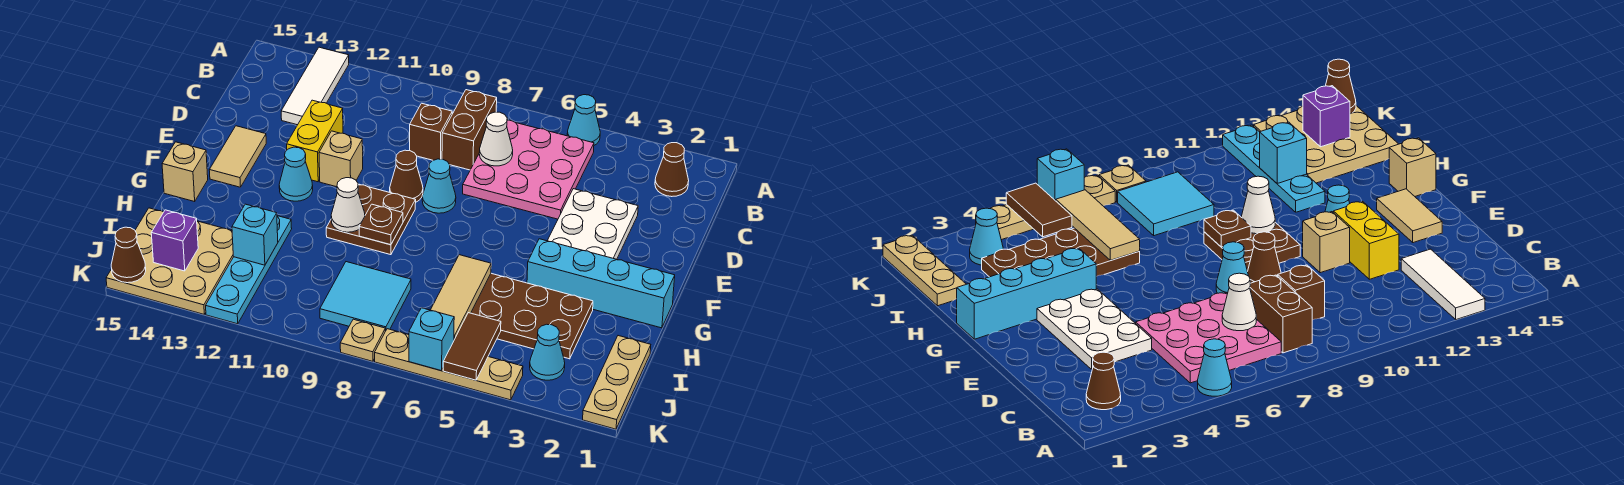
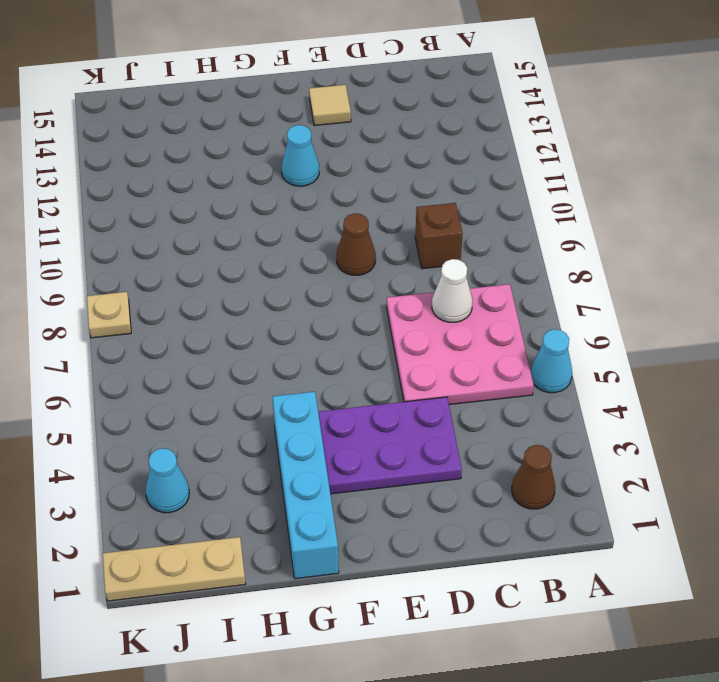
purple 2x3 plate [318,397,462,494] -> white 2x3 plate [548,189,638,259]
tan 1x1 tile [309,85,351,126] -> tan 1x2 tile [209,126,266,187]
none -> white 1x3 tile [281,47,349,125]
none -> brown 1x2 brick [442,90,497,170]
none -> yellow 1x2 brick [287,100,343,182]
none -> cyan 1x1 cone [422,159,456,213]

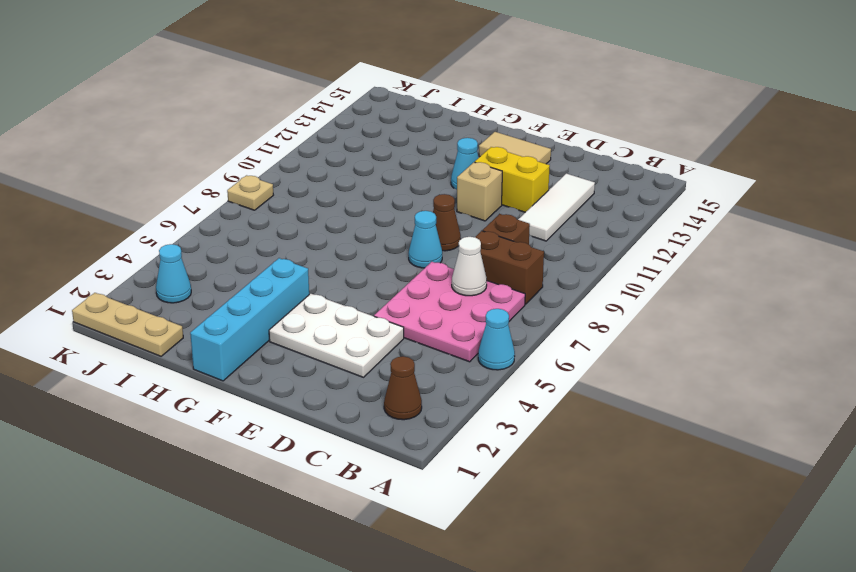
white 1x3 tile [518,174,595,241] -> white 1x3 tile turned to [281,47,349,125]
none -> brown 2x2 plate [326,184,416,255]
none -> tan 1x1 brick [162,142,208,202]
none -> brown 2x4 plate [471,273,593,359]
none -> cyan 1x4 plate [206,216,292,324]

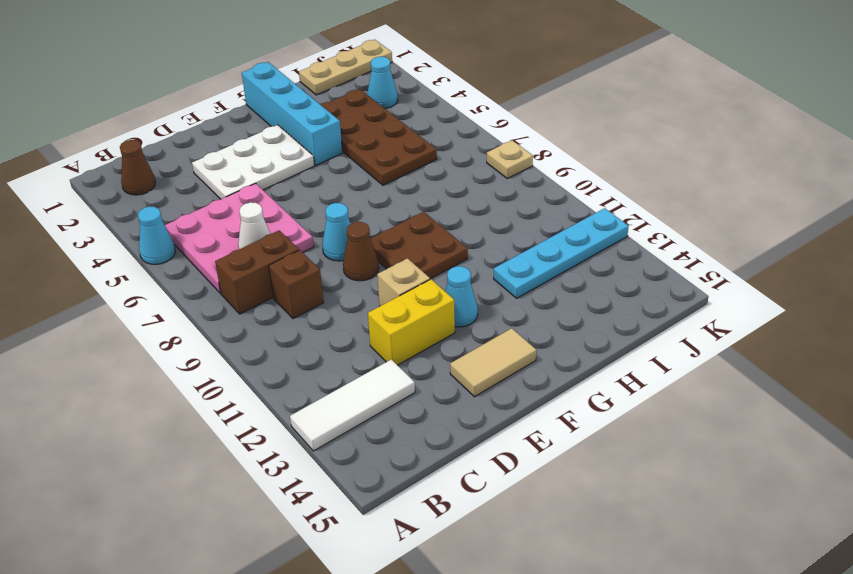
none -> tan 1x1 brick [162,142,208,202]
none -> cyan 2x2 tile [320,262,411,331]
none -> tan 3x3 plate [106,208,233,314]
none -> tan 1x4 plate [375,329,523,400]

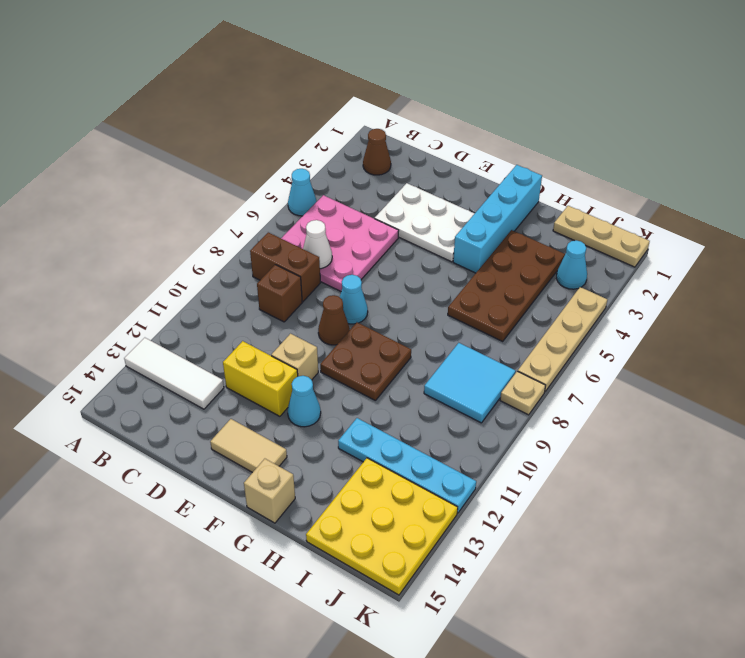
yellow 3x3 plate [306,458,458,595] -> tan 3x3 plate [106,208,233,314]
none -> brown 1x1 plate [359,204,403,245]
none -> white 1x1 cone [331,178,365,232]
none -> tan 1x3 tile [431,255,491,339]
none -> cyan 1x1 brick [232,204,278,265]

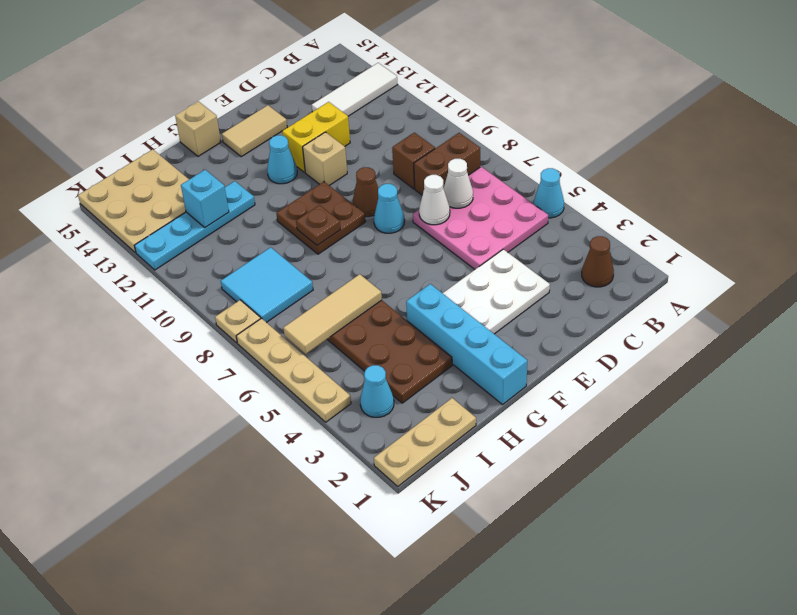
white 1x1 cone [419,175,450,225] -> white 1x1 cone moved to [331,178,365,232]
none -> brown 1x2 tile [443,313,501,380]
none -> purple 1x1 brick [151,210,198,271]
none -> cyan 1x1 brick [409,308,454,371]
none -> brown 1x1 cone [111,227,146,283]

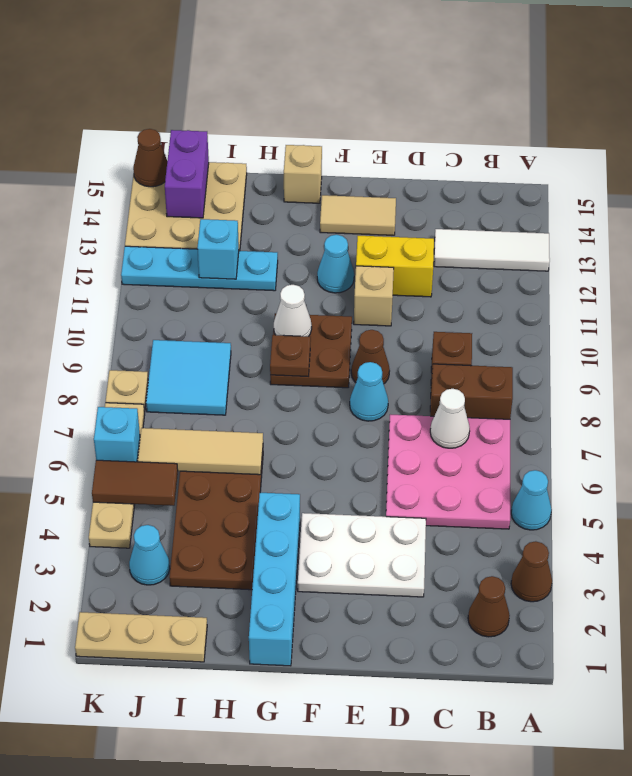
brown 1x1 cone [511,541,552,602] -> none
purple 1x2 brick [165,130,209,218] -> purple 1x1 brick [151,210,198,271]

